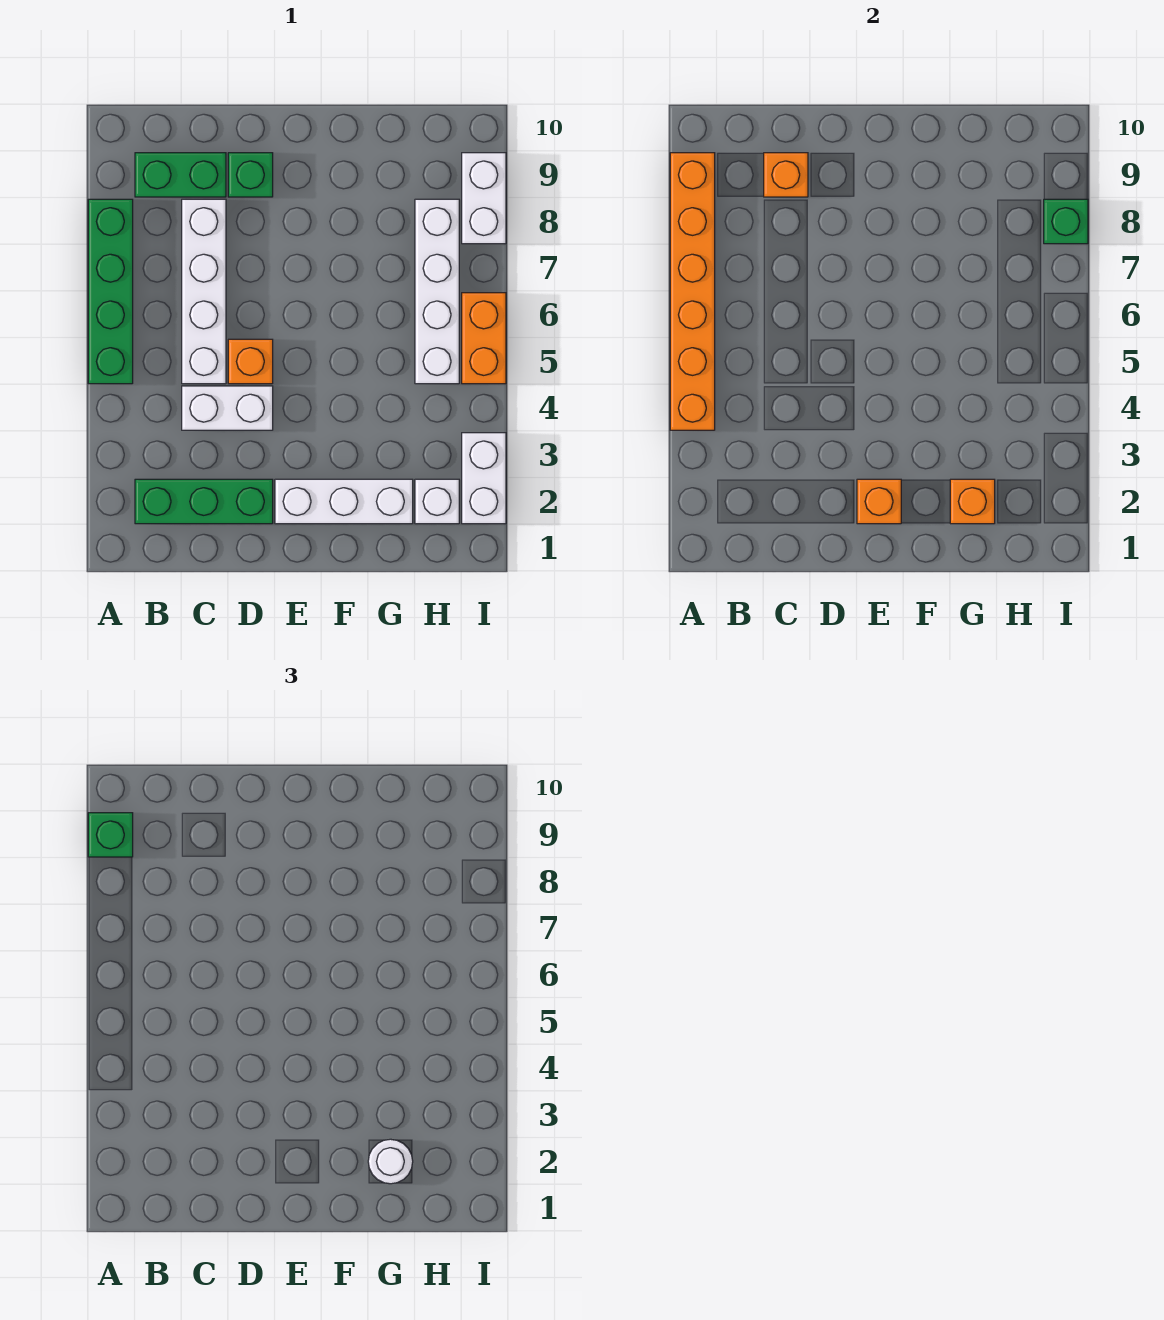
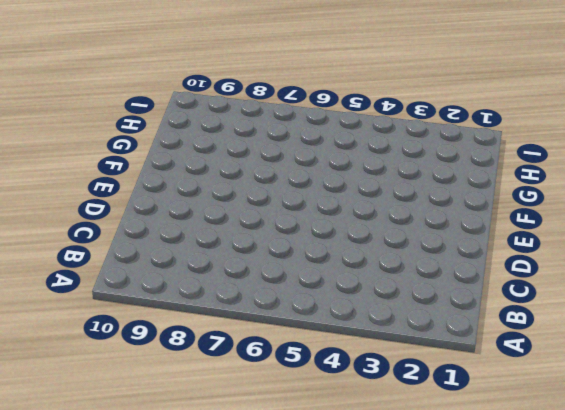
none -> green 1x4 brick [88,199,133,384]
none -> green 1x3 brick [135,479,273,524]
none -> green 1x2 brick [135,153,226,197]

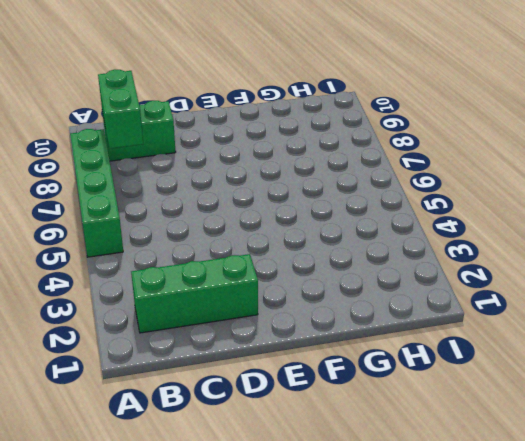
green 1x2 brick [98,70,143,149] -> none
none -> white 1x2 brick [182,386,273,430]
none -> white 1x4 brick [182,199,226,384]
none -> orange 1x1 brick [228,339,273,384]

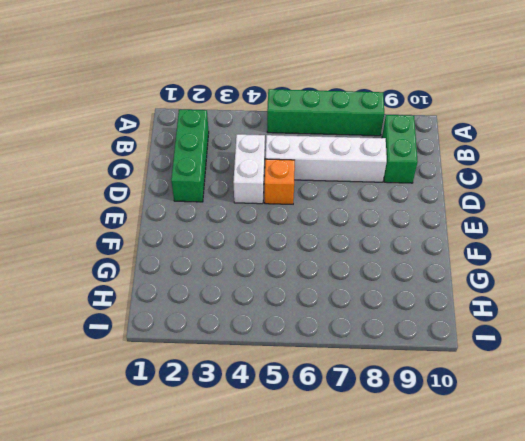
none -> green 1x1 brick [228,153,273,197]
none -> white 1x3 brick [275,479,413,524]
none -> white 1x1 brick [415,479,459,524]

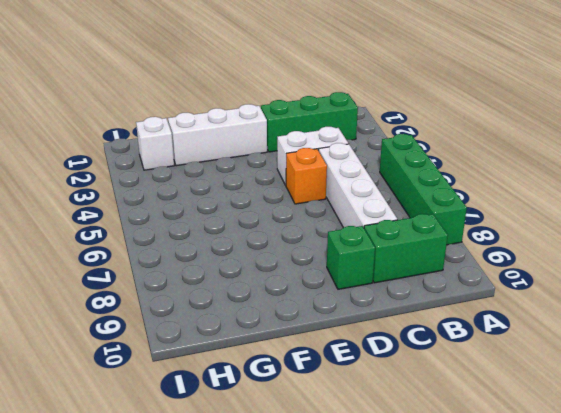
none -> white 1x4 brick [415,199,459,384]
none -> white 1x2 brick [462,433,506,524]
none -> orange 1x2 brick [462,293,506,384]

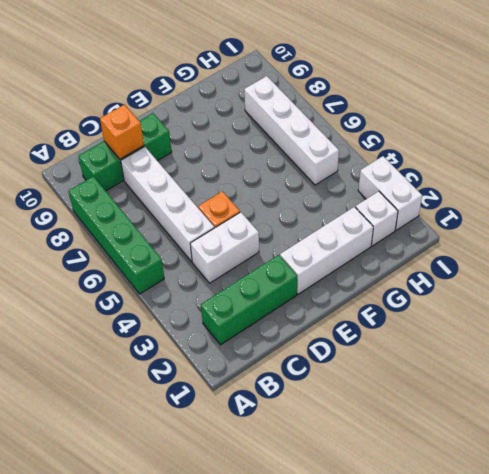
none -> orange 1x2 brick [462,293,506,384]
none -> white 1x2 brick [462,153,506,244]
none -> orange 1x6 brick [670,153,715,430]

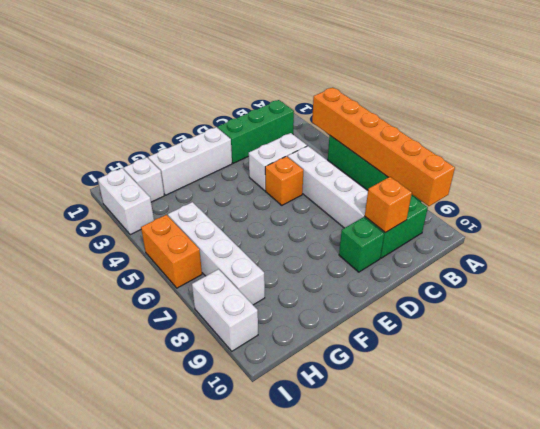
none -> orange 1x1 brick [857,479,901,524]
none -> orange 1x1 brick [950,479,995,524]
none -> green 1x1 brick [1044,199,1088,244]

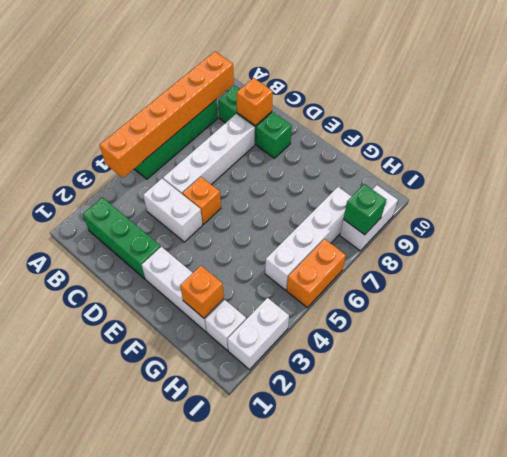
none -> orange 1x1 brick [857,479,901,524]
none -> green 1x1 brick [88,813,133,857]
none -> white 1x1 round brick [368,1139,413,1184]

